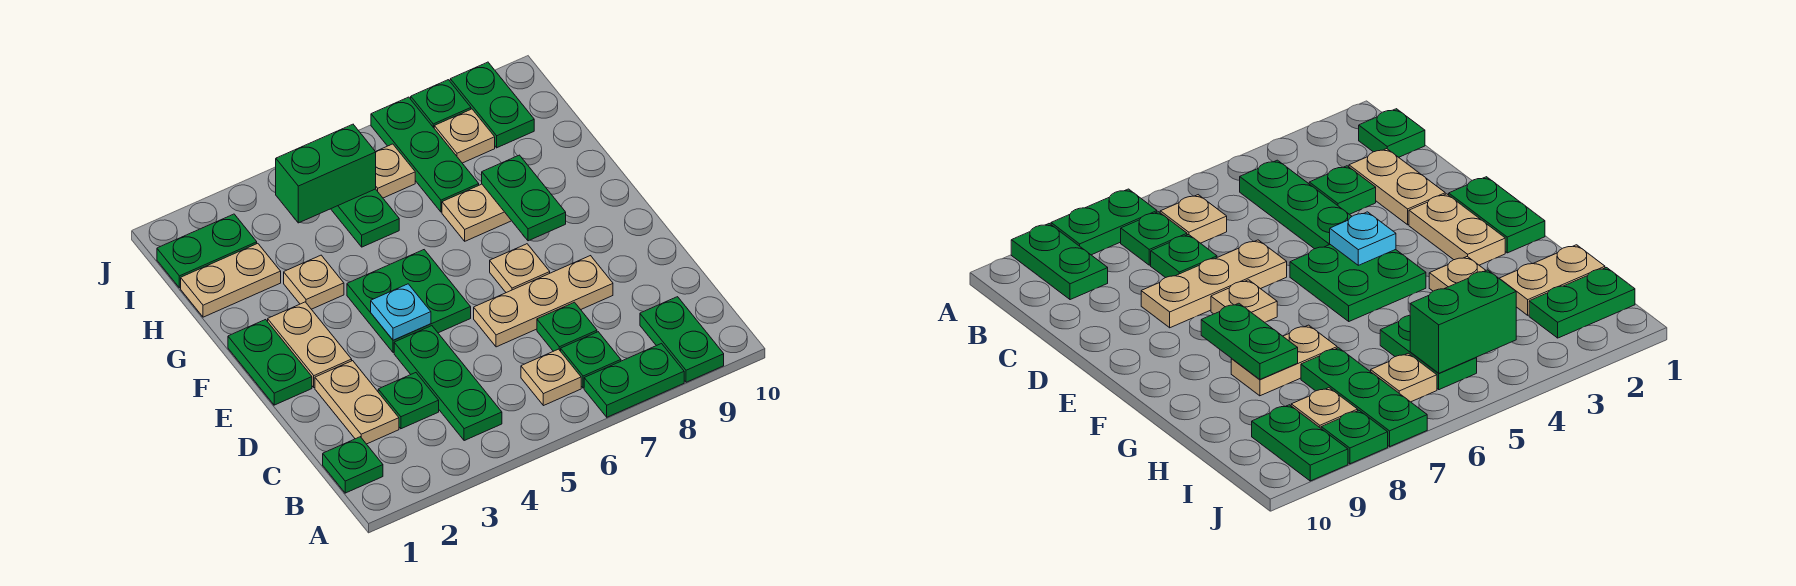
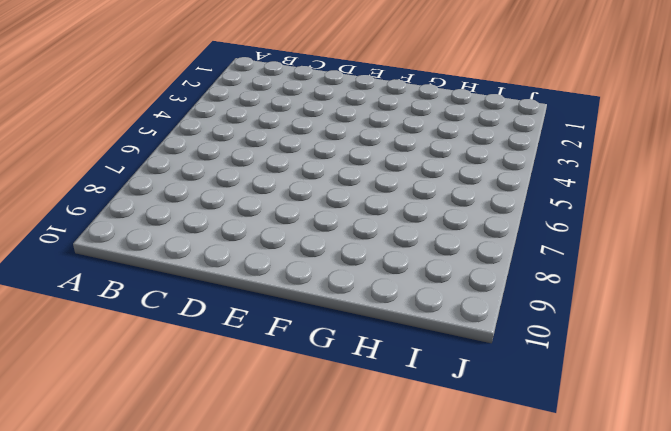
none -> green 1x2 plate [584,344,684,417]
none -> green 1x2 plate [640,297,724,382]
none -> green 1x1 plate [323,437,383,493]

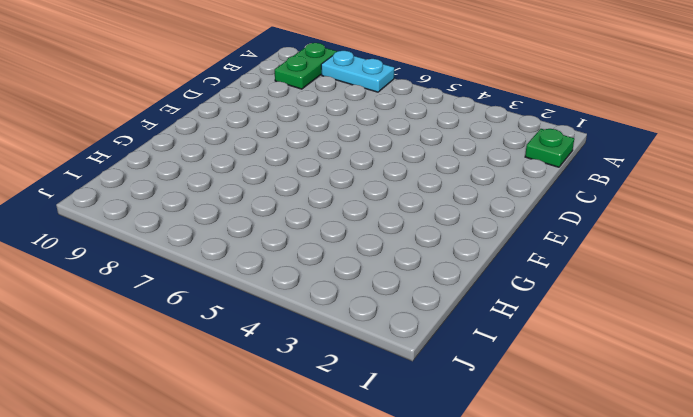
cyan 1x2 plate [321,51,394,92] -> green 1x2 plate [584,344,684,417]
none -> green 1x3 plate [394,326,502,441]
none -> tan 1x1 plate [521,349,581,406]
none -> green 1x1 plate [561,332,621,388]

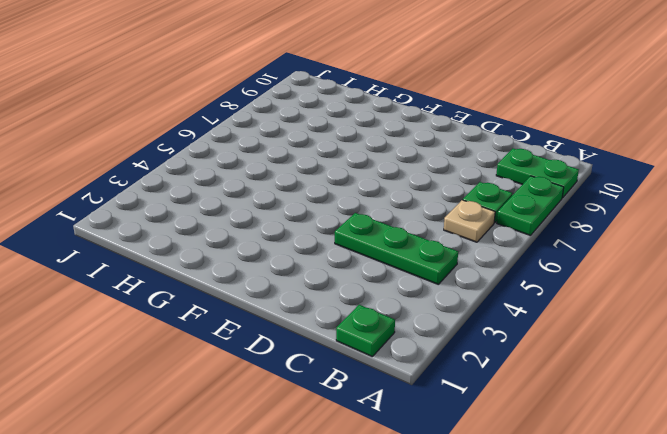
none -> tan 1x2 plate [315,361,399,444]
none -> green 1x1 plate [378,373,439,429]
none -> green 1x1 plate [537,302,597,351]

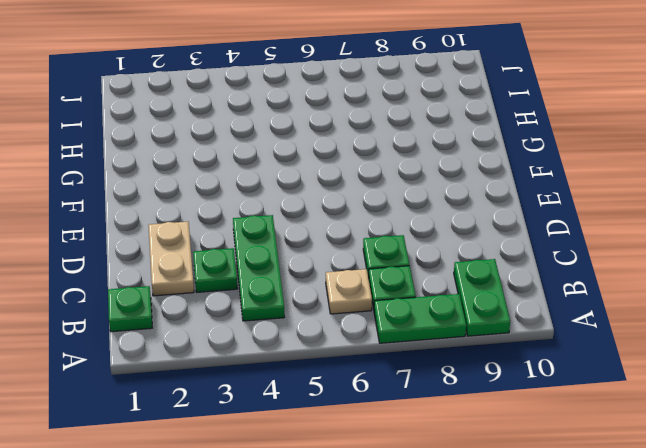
none -> tan 1x3 plate [474,256,613,347]
none -> green 1x2 plate [228,320,312,405]
none -> tan 1x2 plate [268,302,352,388]

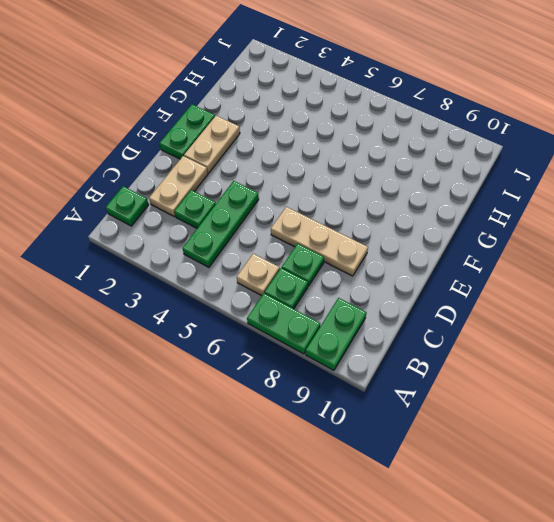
none -> green 2x2 plate [347,250,471,353]
none -> tan 1x1 plate [490,244,550,293]
none -> tan 1x1 plate [284,255,344,309]

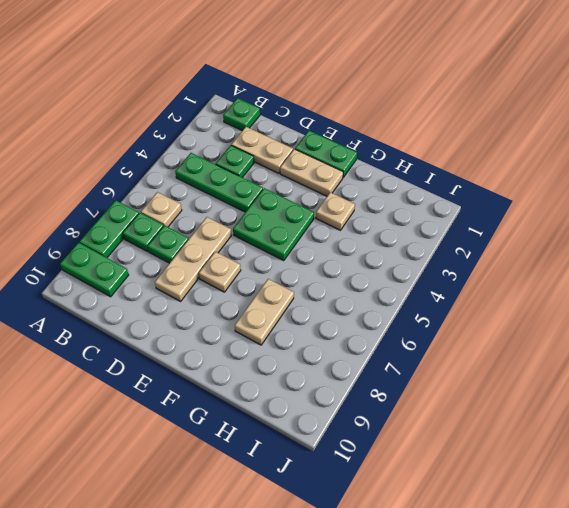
none -> tan 1x2 plate [181,243,281,317]
none -> green 1x2 plate [331,189,399,247]
none -> green 1x3 plate [371,97,479,212]

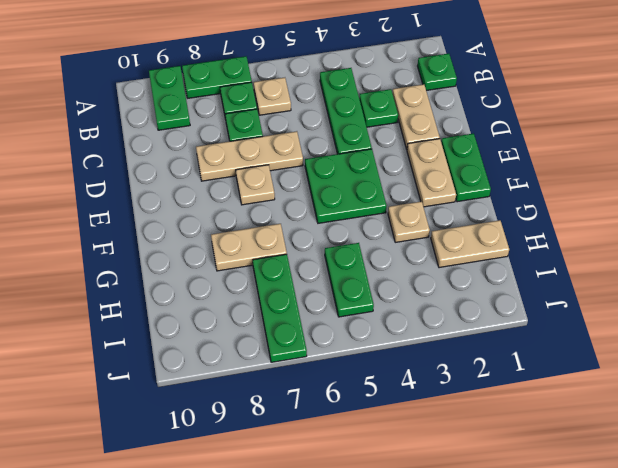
none -> green 1x2 plate [157,214,257,288]
none -> tan 1x1 plate [376,144,415,198]
none -> tan 1x1 plate [434,109,495,163]

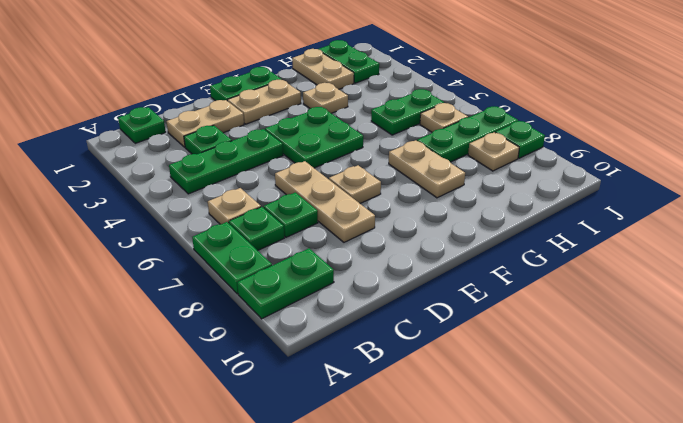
none -> green 1x2 plate [450,62,534,148]
none -> cyan 1x1 plate [371,284,431,340]
none -> green 1x2 plate [482,155,566,241]

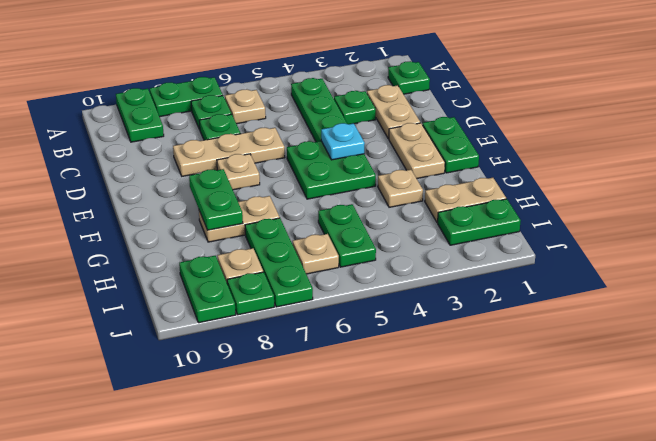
none -> green 1x2 brick [276,124,376,223]

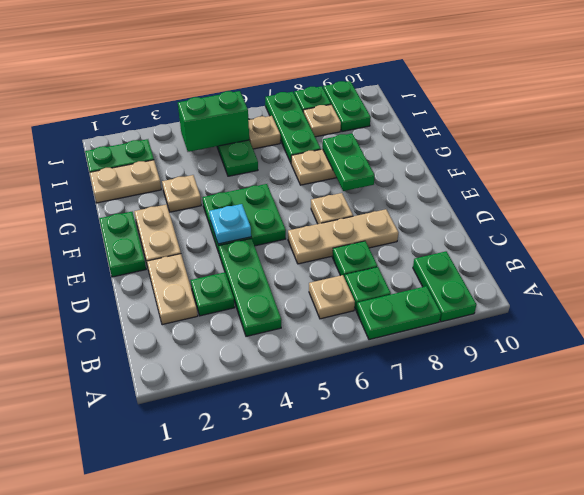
none -> green 1x1 plate [323,437,383,493]

